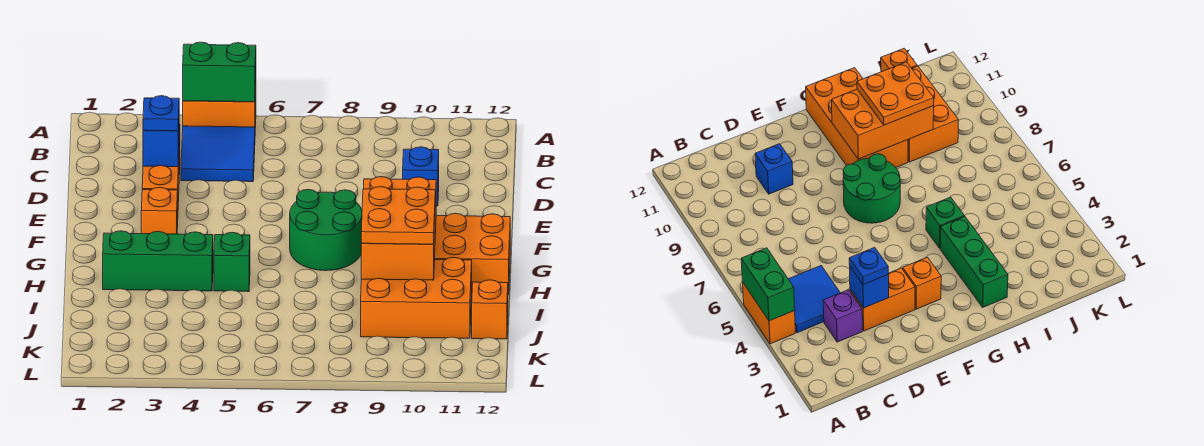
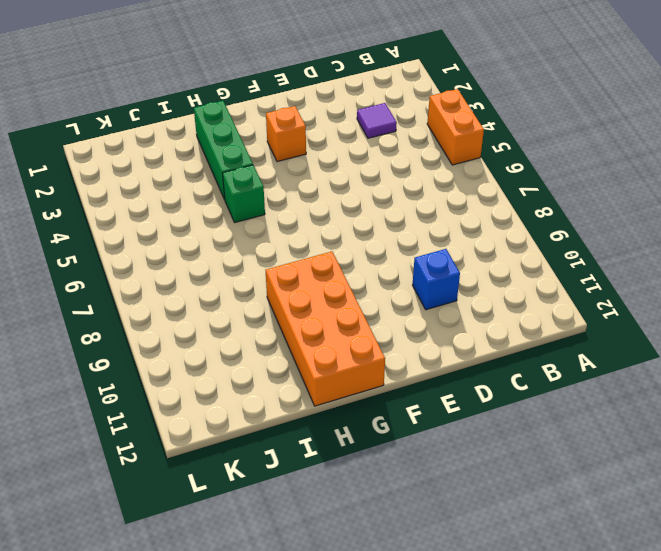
purple 1x1 tile [357,103,397,138] -> purple 1x1 brick [823,290,862,342]
none -> blue 2x2 tile [181,126,255,182]
none -> orange 1x2 brick [142,165,179,201]
none -> green 2x2 round brick [290,190,362,271]

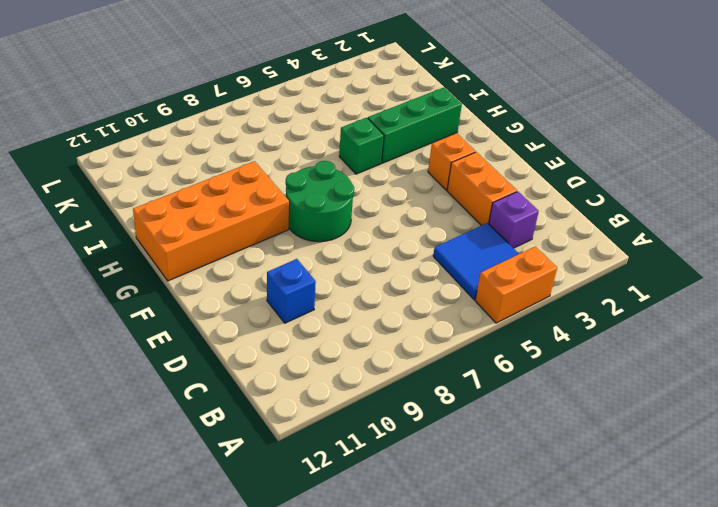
none -> orange 2x3 brick [361,257,472,338]
none -> orange 1x1 brick [472,280,508,339]
none -> green 1x2 brick [183,42,256,102]

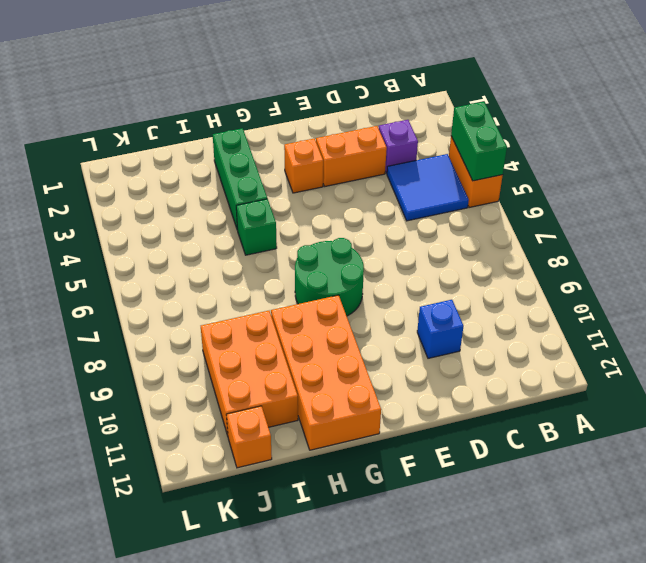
none -> blue 1x1 brick [143,129,179,167]
none -> orange 2x3 brick [361,177,436,280]
none -> blue 1x1 plate [143,96,179,131]

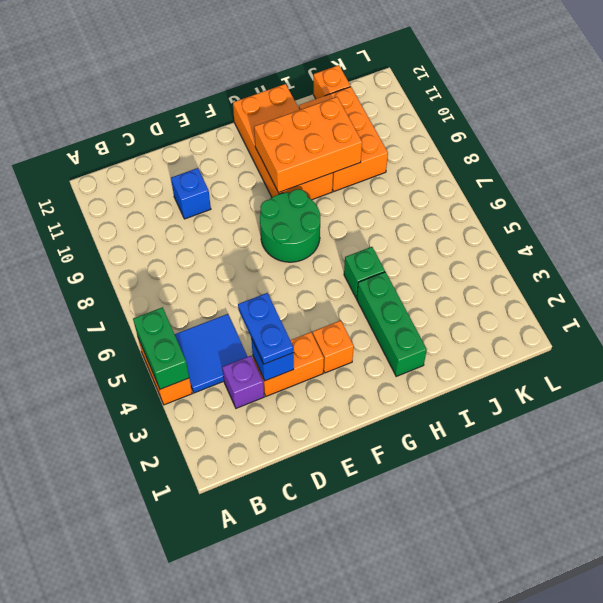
blue 1x2 plate [238,293,294,364] -> blue 1x1 plate [143,96,179,131]
none -> orange 2x2 plate [361,187,435,244]

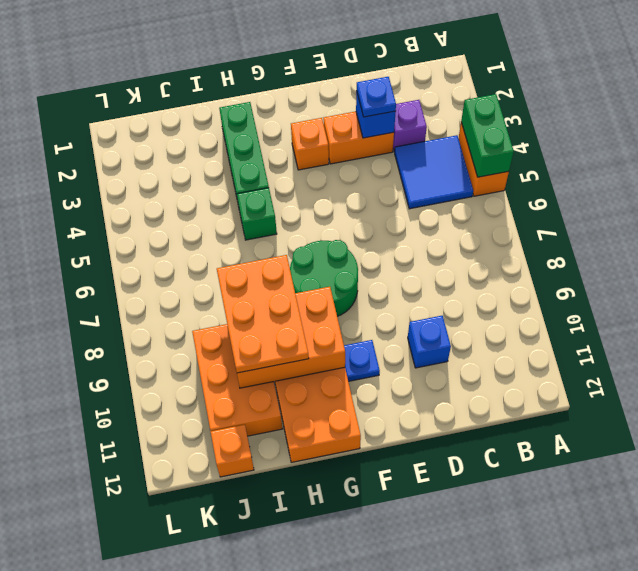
blue 1x1 plate [344,340,380,381] -> none
orange 2x3 plate [217,255,309,373] -> orange 2x2 plate [361,187,435,244]

